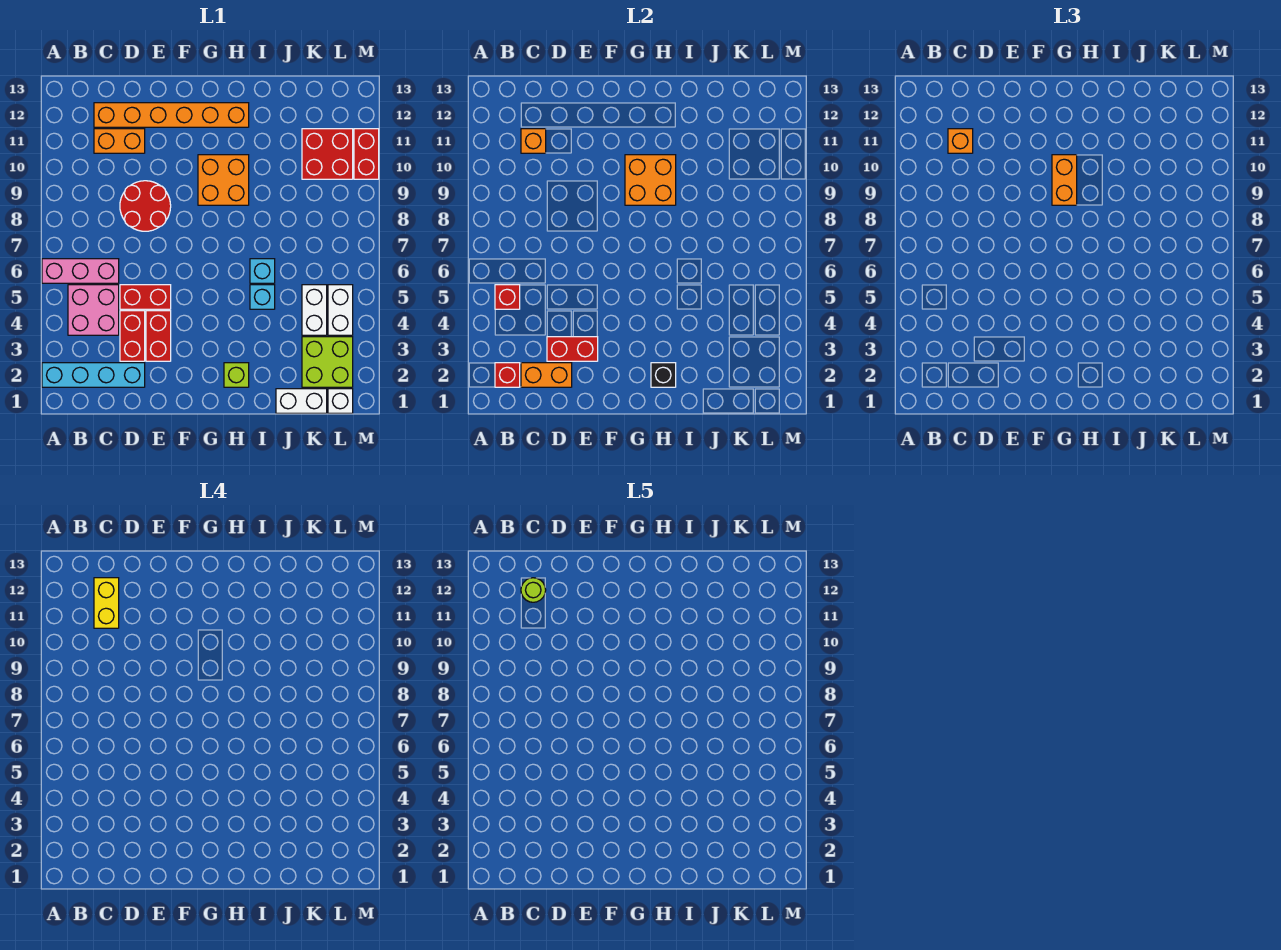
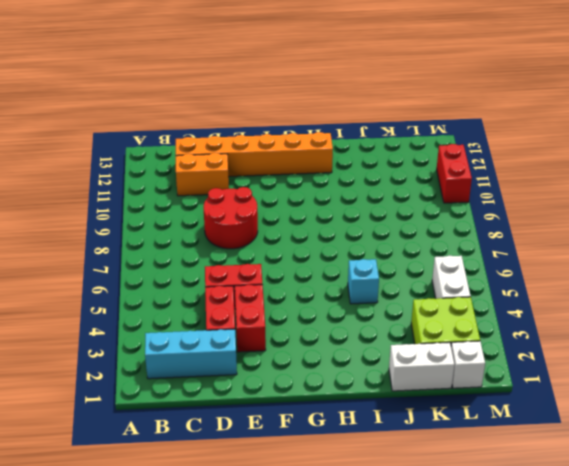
cyan 1x3 brick [145,329,237,379] -> cyan 1x4 brick [42,363,145,387]
none -> pink 1x3 brick [42,259,119,283]
none -> pink 2x2 brick [68,285,119,335]
none -> orange 2x2 brick [198,155,249,205]
none -> lime 1x1 brick [224,363,249,387]

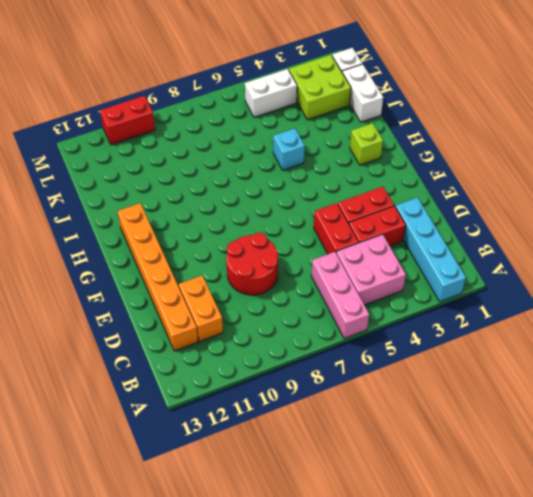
none -> orange 2x2 brick [198,155,249,205]
none -> cyan 1x1 brick [250,259,275,283]
none -> white 1x2 brick [302,285,327,335]
none -> red 2x2 brick [302,129,353,179]

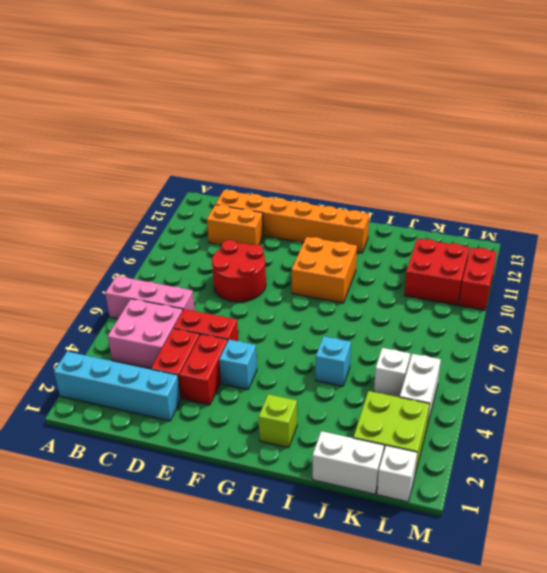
cyan 1x1 brick [219,340,257,389] -> cyan 1x1 brick moved to [250,259,275,283]
white 1x1 brick [374,348,410,397] -> white 1x2 brick [302,285,327,335]
none -> red 1x1 brick [495,363,520,387]
none -> red 1x1 brick [495,285,520,309]
none -> orange 1x2 brick [521,363,572,387]
none -> orange 1x1 brick [521,129,546,153]

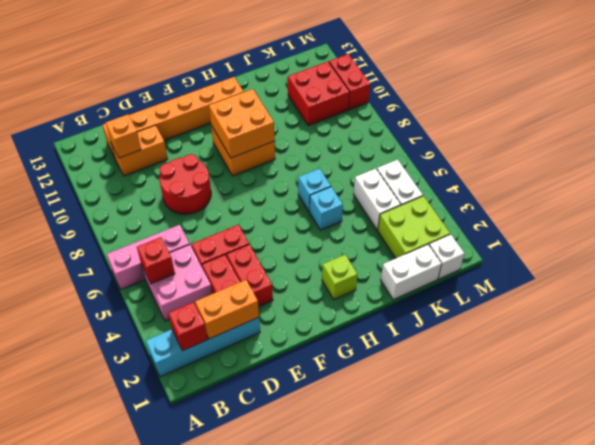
none -> red 1x2 brick [547,337,598,361]
none -> black 1x1 brick [651,363,676,387]
none -> orange 1x1 brick [948,129,973,153]
none -> orange 1x2 brick [1052,155,1077,205]

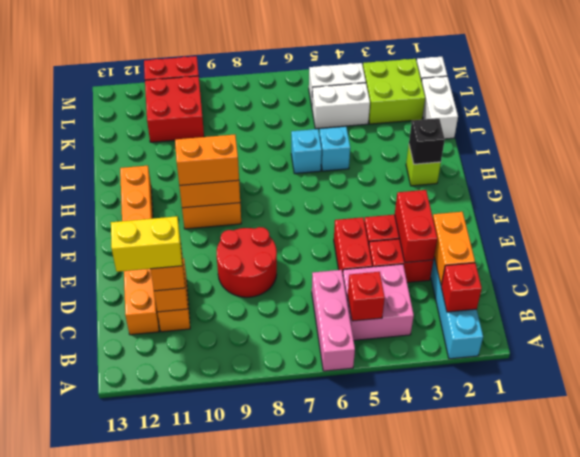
none -> lime 1x1 round brick [521,578,546,602]

